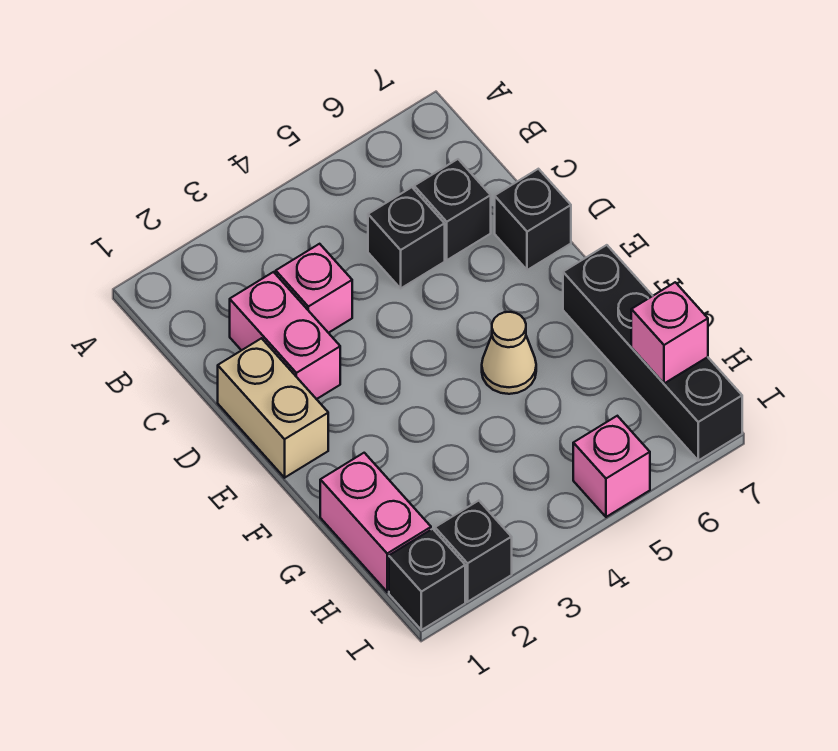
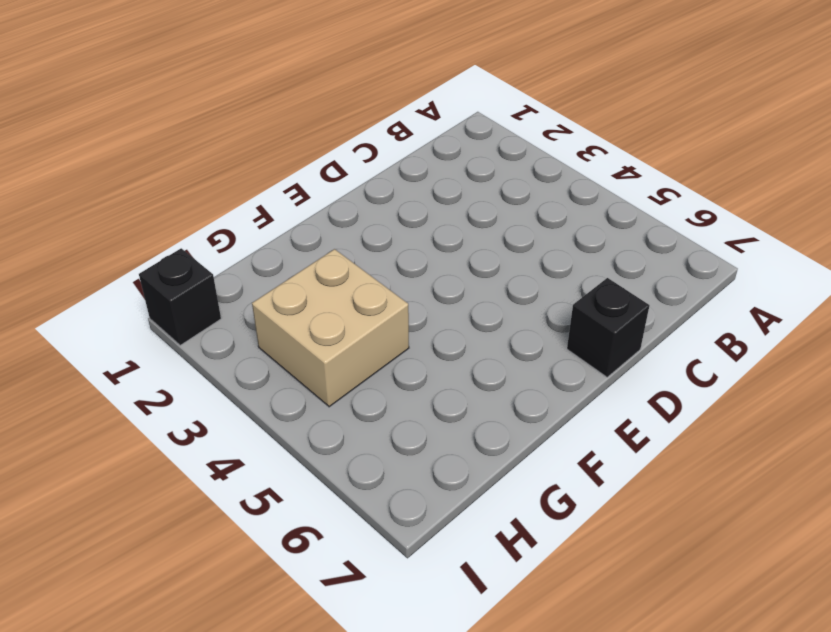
tan 2x2 brick [252,249,409,407] -> none
none -> pink 1x2 brick [230,272,340,399]
none -> pink 1x1 brick [276,244,352,333]
none -> black 1x1 brick [368,187,445,288]

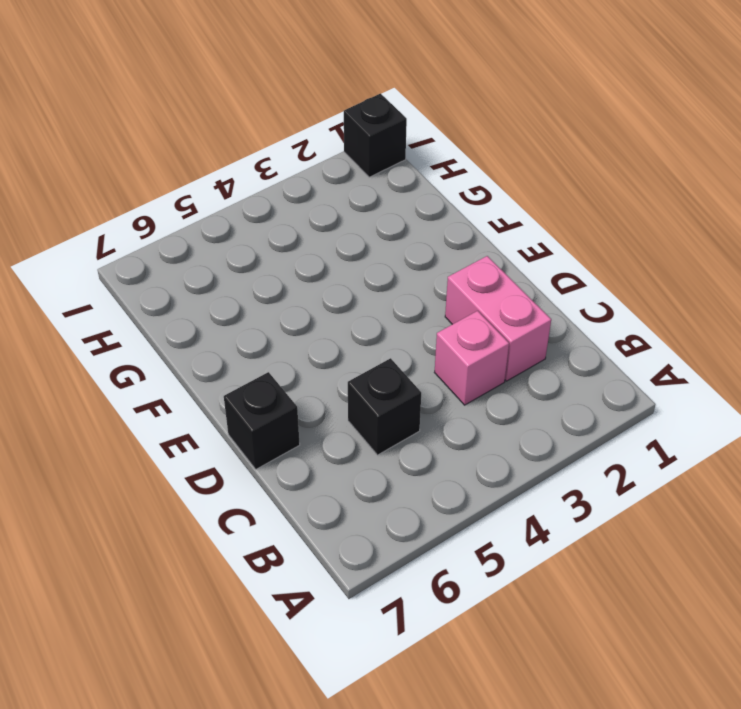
none -> black 1x1 brick [414,159,491,260]
none -> tan 1x2 brick [218,338,328,478]
none -> tan 1x1 cone [482,312,536,394]

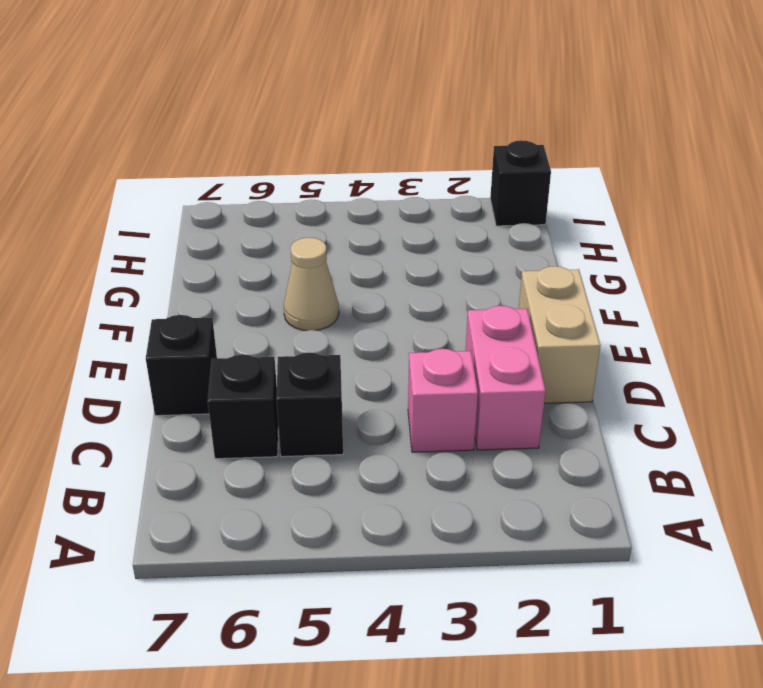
none -> black 1x4 brick [563,245,742,460]
none -> pink 1x2 brick [320,453,431,592]
none -> black 1x1 brick [435,501,512,602]

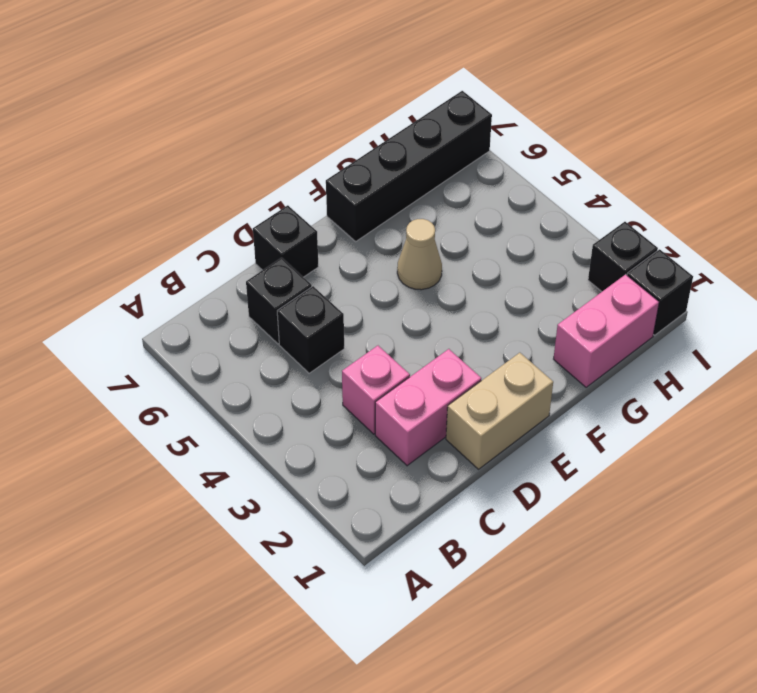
none -> pink 1x1 brick [573,416,650,517]
none -> pink 1x1 brick [631,282,708,383]

